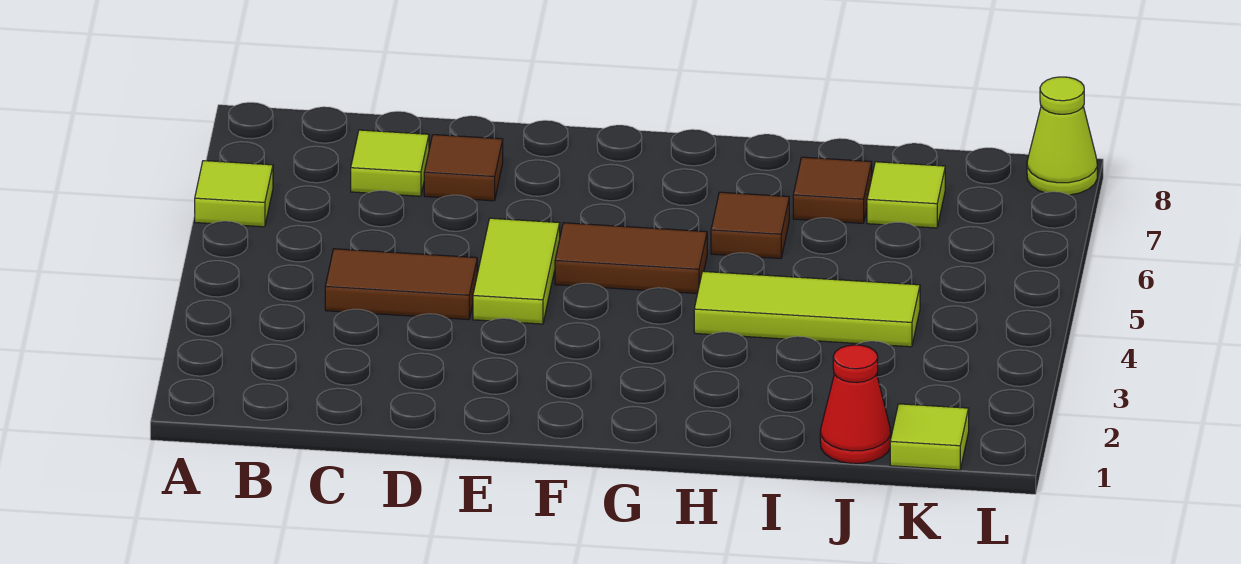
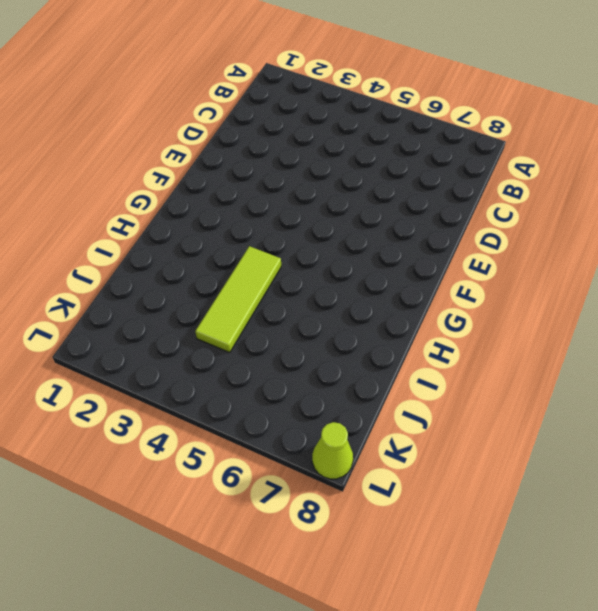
none -> lime 1x1 tile [195,161,273,227]
none -> brown 1x2 tile [325,249,477,320]
none -> lime 1x1 tile [351,130,429,196]

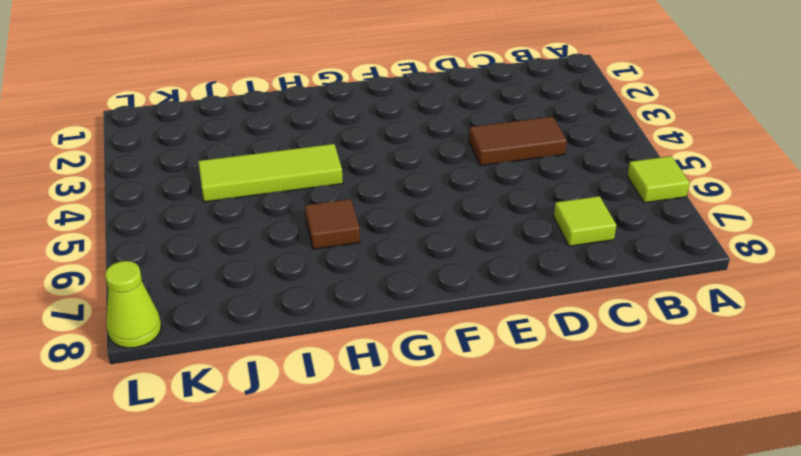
none -> brown 1x1 tile [424,135,503,201]
none -> lime 1x2 tile [473,218,560,324]
none -> brown 1x2 tile [555,223,707,293]

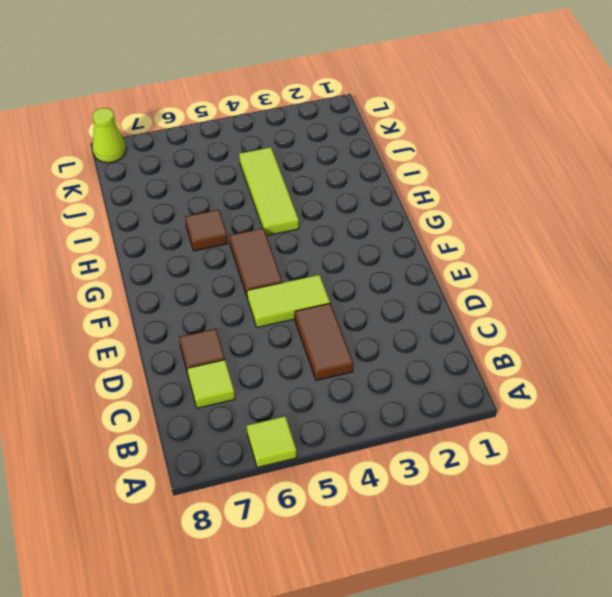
none -> brown 1x1 tile [793,157,872,223]
none -> red 1x1 cone [820,345,891,463]
none -> lime 1x1 tile [867,162,945,228]

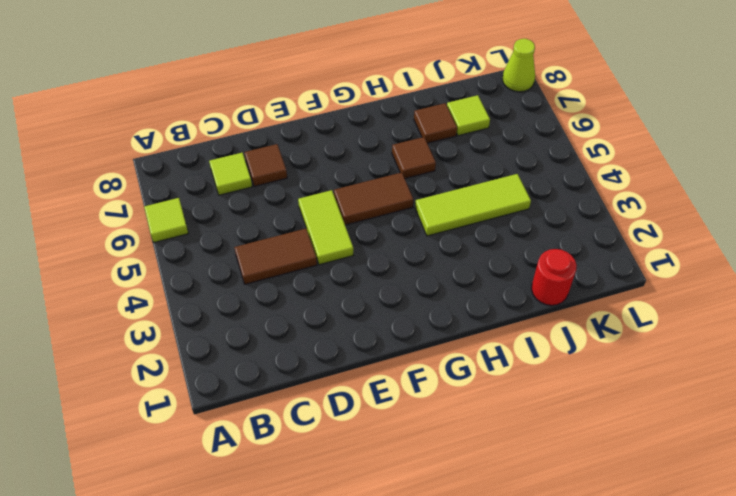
red 1x1 round brick [532,249,577,305] -> red 1x1 cone [820,345,891,463]
none -> lime 1x1 tile [890,404,969,470]

